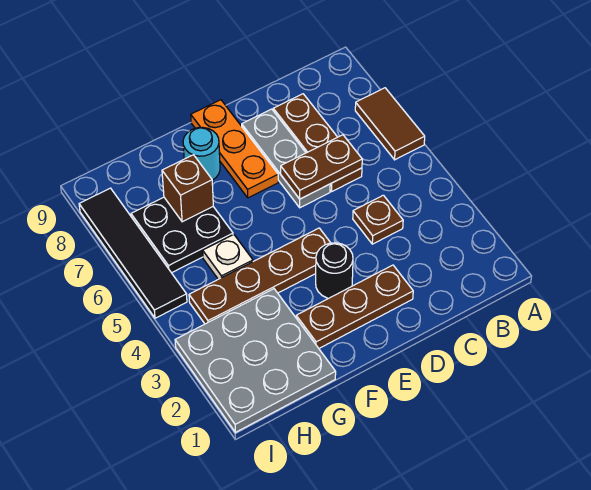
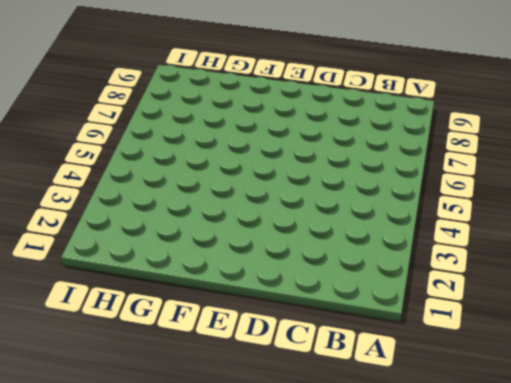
none -> brown 1x2 tile [355,88,425,160]
none -> brown 1x1 plate [353,195,403,244]
none -> brown 1x3 plate [273,94,362,191]

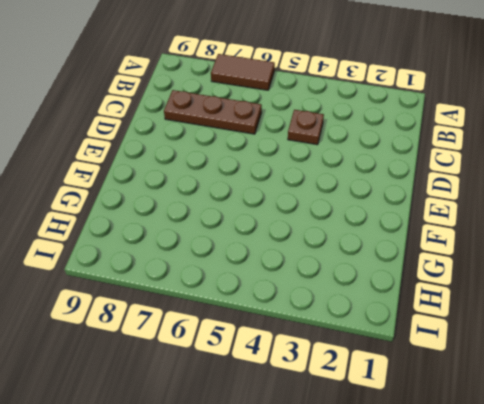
none -> brown 1x3 plate [296,265,413,348]
none -> grey 1x3 plate [242,109,330,208]
none -> black 1x1 round brick [316,243,353,298]

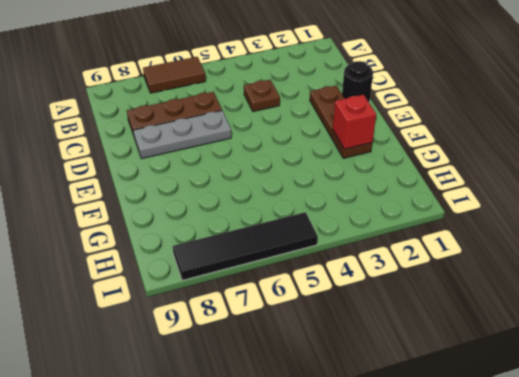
black 1x1 round brick [342,61,373,102] -> black 1x1 round brick moved to [316,243,353,298]
red 1x1 brick [333,95,376,149] -> none
none -> brown 1x4 plate [189,228,330,324]
none -> orange 1x3 plate [191,100,278,198]
none -> cyan 1x1 round brick [183,127,220,180]

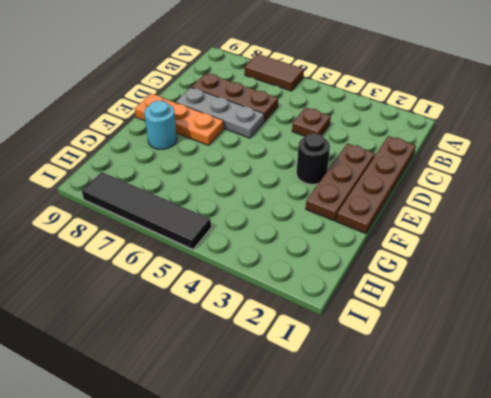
brown 1x4 plate [336,136,416,234] -> brown 1x4 plate moved to [189,228,330,324]
none -> grey 3x3 plate [175,289,336,432]
none -> white 1x1 plate [203,235,253,279]
none -> black 2x2 plate [131,197,233,273]

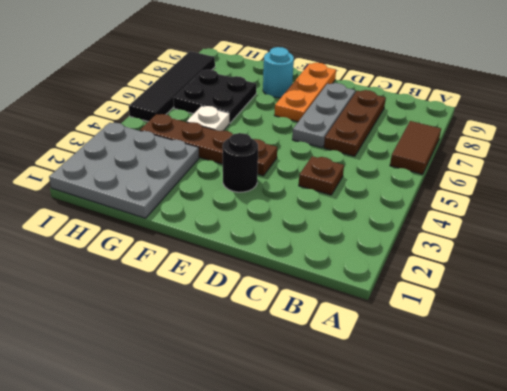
none -> brown 1x3 plate [296,265,413,348]
none -> brown 1x2 plate [281,135,362,199]
none -> brown 1x1 brick [162,155,213,222]

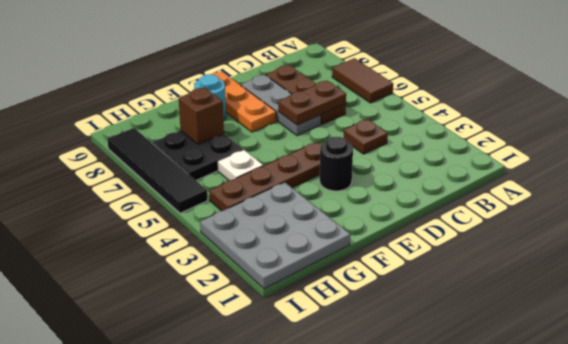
none -> brown 1x3 plate [296,265,413,348]

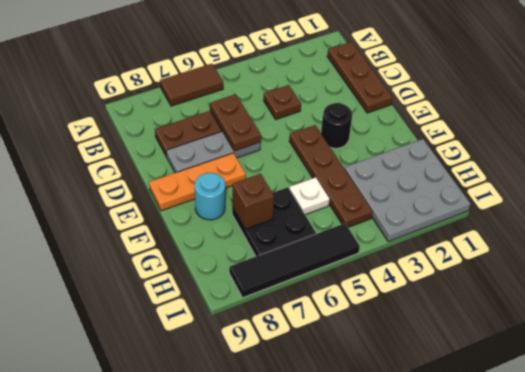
brown 1x3 plate [327,42,393,113] -> brown 1x3 plate moved to [296,265,413,348]

